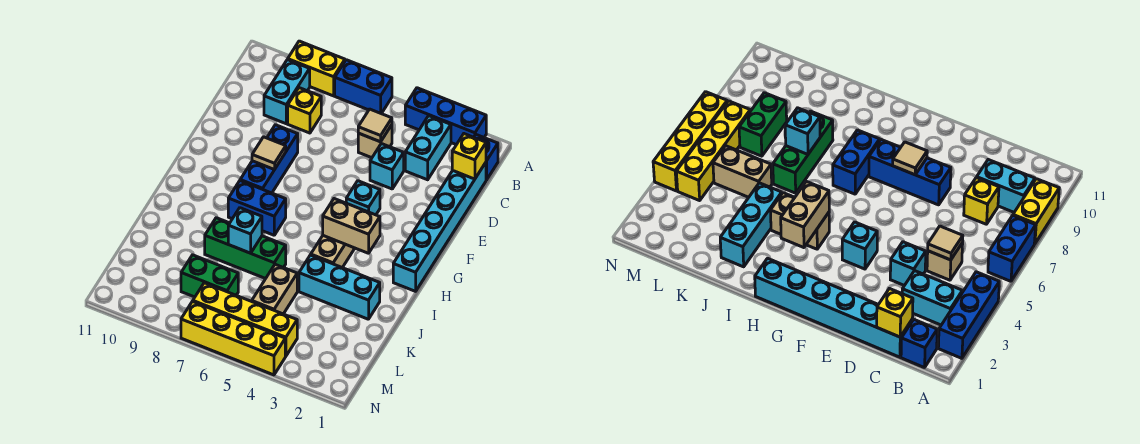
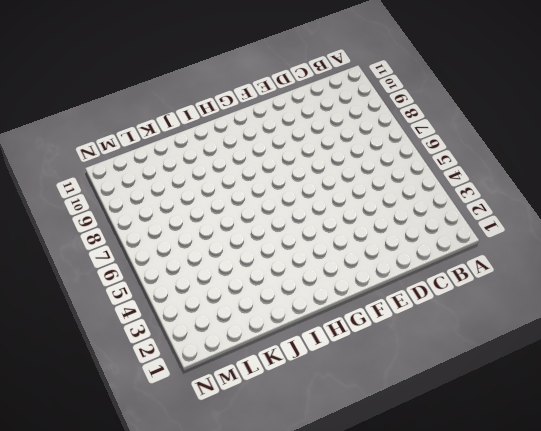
none -> blue 1x3 brick [405,88,486,145]
none -> blue 1x2 brick [335,60,392,114]
none -> yellow 1x2 brick [288,41,345,96]

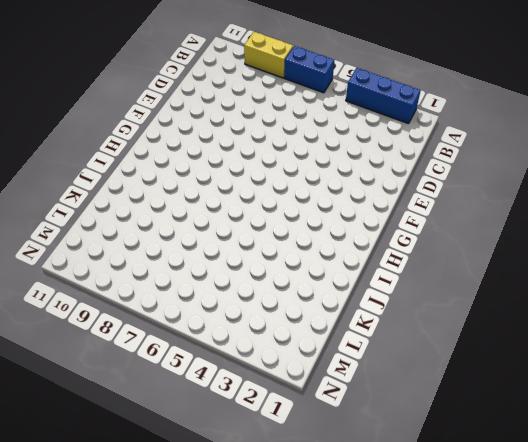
none -> blue 1x1 brick [474,135,498,180]
none -> cyan 1x2 brick [405,116,451,180]
none -> cyan 1x2 brick [264,60,310,124]

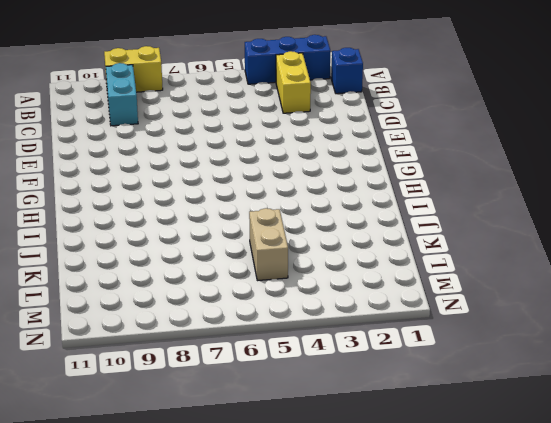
yellow 1x2 brick [276,51,311,113] -> cyan 1x2 brick [405,116,451,180]
none -> blue 1x2 brick [335,60,392,114]
none -> cyan 1x6 brick [393,163,486,291]
none -> tan 1x1 brick [358,125,392,158]

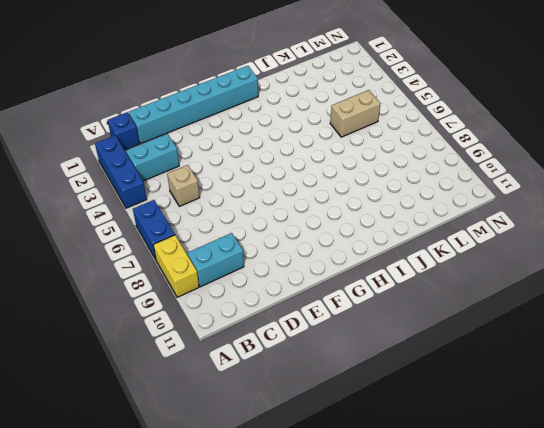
none -> yellow 1x1 brick [288,88,321,133]
none -> cyan 1x1 brick [370,144,404,189]
none -> blue 1x3 brick [240,125,298,193]

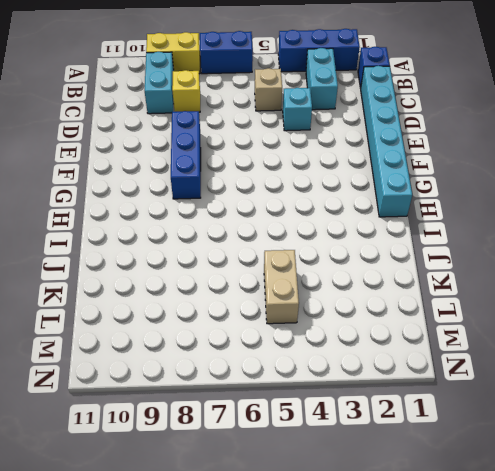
none -> cyan 1x1 brick [346,181,380,215]
none -> tan 1x2 brick [311,236,355,268]
none -> blue 1x2 brick [228,181,286,235]

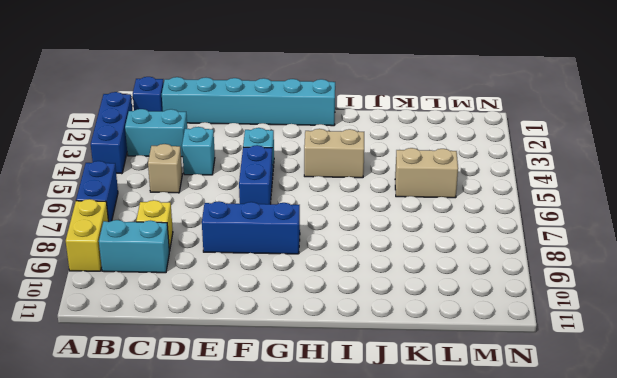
blue 1x2 brick [239,145,273,204] -> blue 1x2 brick moved to [228,181,286,235]
none -> cyan 1x3 brick [299,255,380,319]
none -> green 1x3 brick [205,218,286,279]
none -> green 1x2 brick [181,255,238,297]

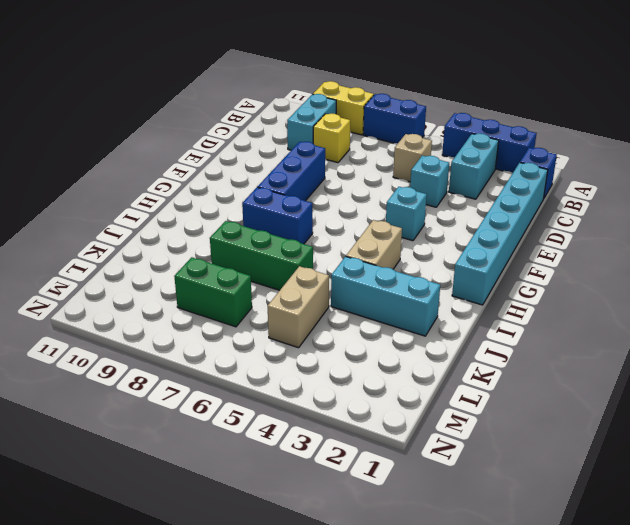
none -> yellow 1x4 brick [193,283,297,356]
none -> yellow 1x4 brick [181,301,285,375]
none -> yellow 1x1 brick [452,134,486,179]

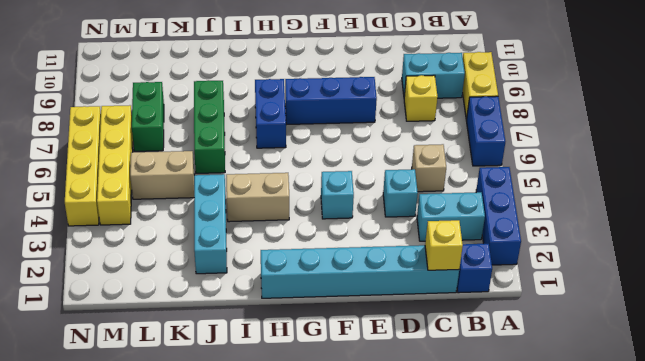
none -> tan 1x1 tile [358,109,392,142]
none -> tan 1x1 tile [252,137,286,170]
none -> tan 1x2 brick [323,199,380,253]

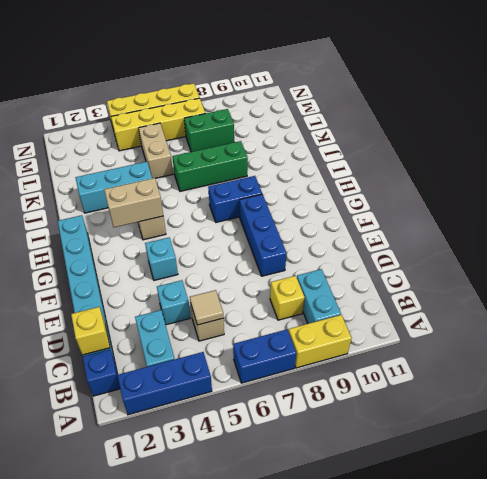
none -> tan 1x1 tile [252,137,286,170]
none -> cyan 1x1 brick [228,208,262,253]

